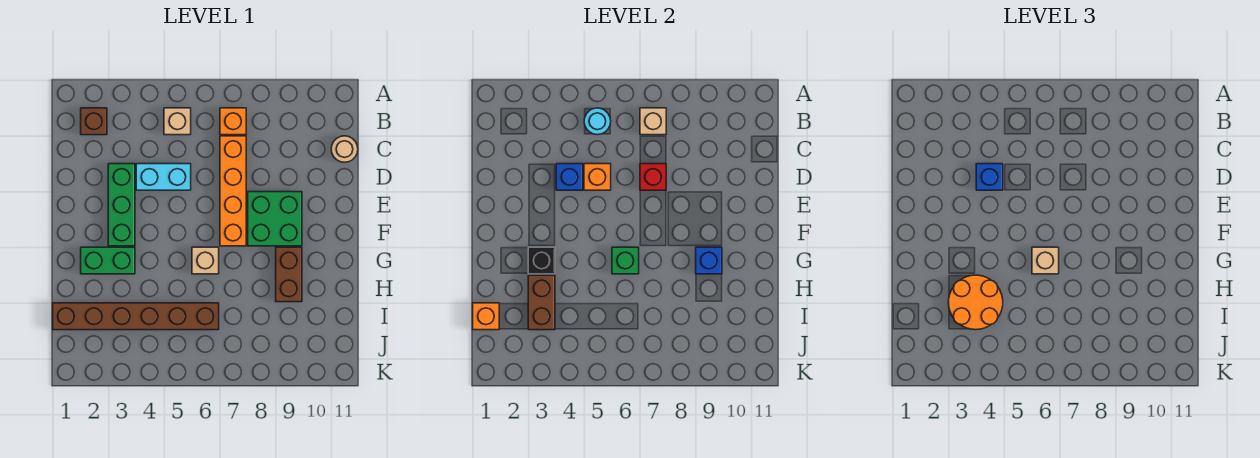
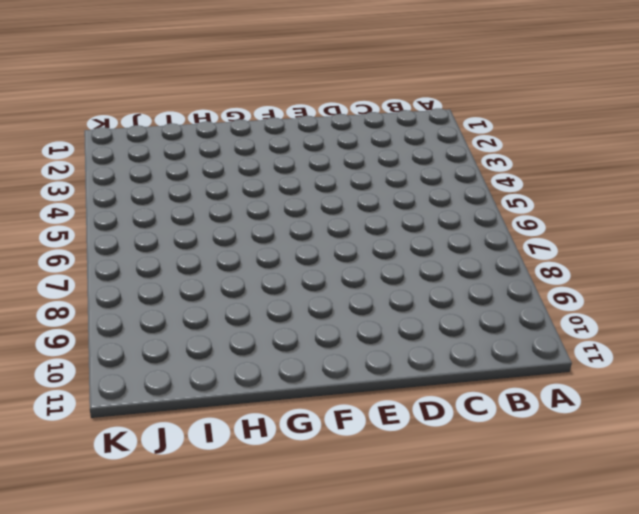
none -> brown 1x1 brick [81,108,107,135]
none -> tan 1x1 brick [164,108,191,135]
none -> orange 1x1 brick [220,108,246,135]

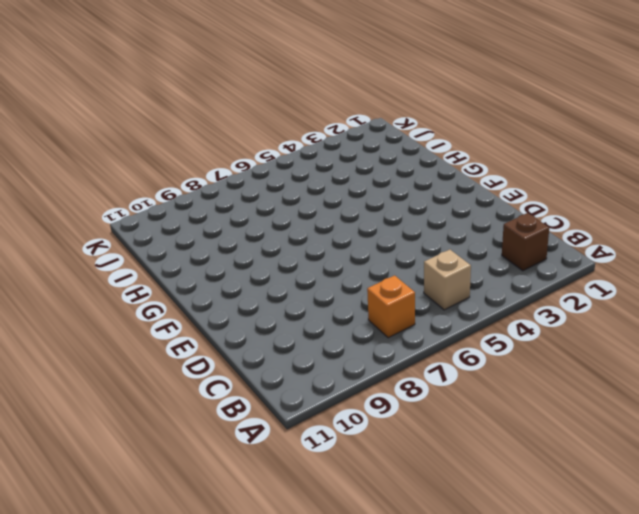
none -> orange 1x4 brick [220,136,246,246]
none -> tan 1x1 round brick [331,136,358,162]
none -> green 1x3 brick [108,164,135,246]

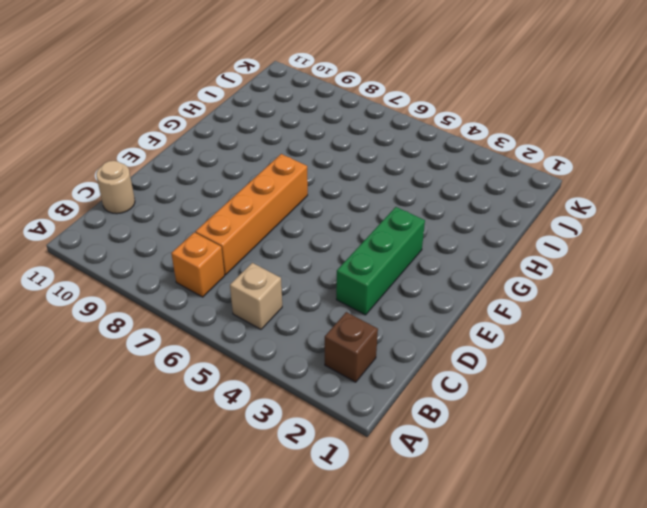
none -> cyan 1x2 brick [136,164,191,190]
none -> green 2x2 brick [248,192,302,246]
none -> green 1x2 brick [81,247,135,274]

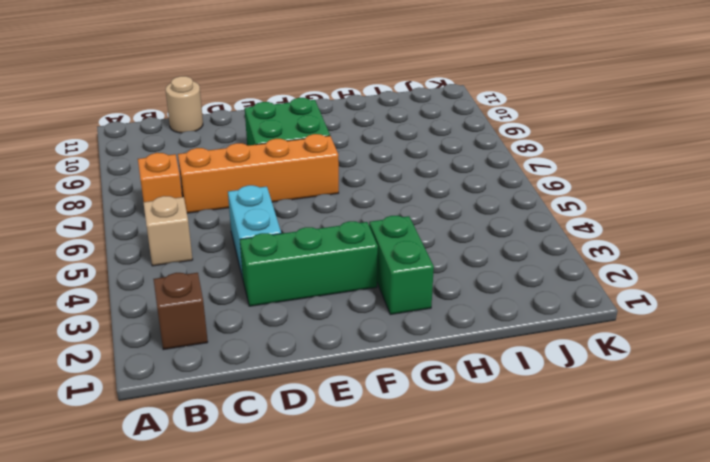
none -> tan 1x1 brick [192,247,219,274]
none -> brown 1x2 brick [276,247,302,302]
none -> brown 1x6 brick [53,303,219,330]

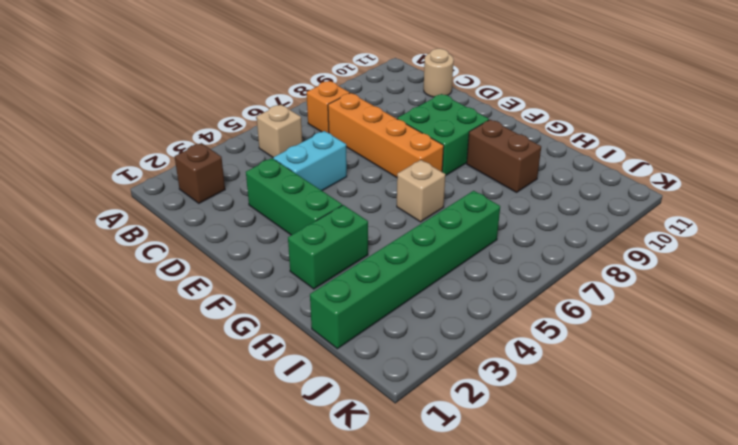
green 1x6 brick [310,191,500,349] -> brown 1x6 brick [53,303,219,330]
none -> cyan 1x1 round brick [584,108,611,135]
none -> tan 1x1 brick [640,108,666,135]
none -> blue 1x1 brick [556,164,583,190]

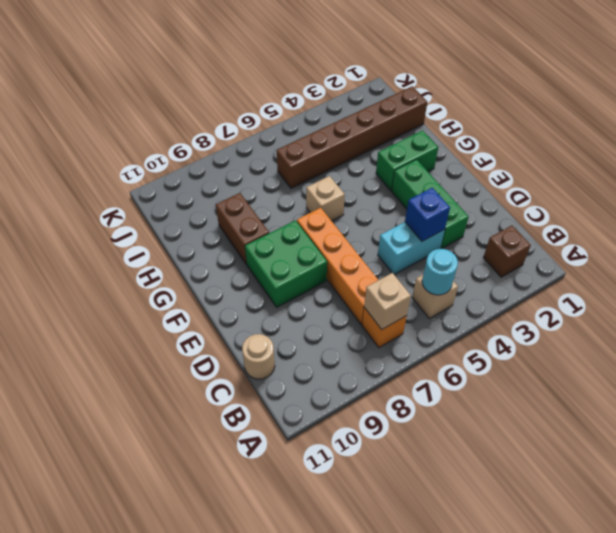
none -> orange 1x1 brick [584,164,611,190]
none -> red 1x1 brick [640,164,666,190]
none -> black 1x1 brick [528,247,555,274]

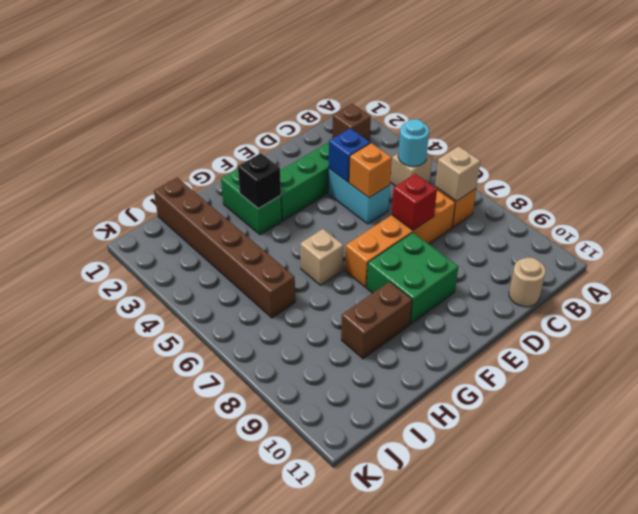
none -> green 1x1 brick [612,247,639,274]
none -> blue 1x1 brick [696,247,722,274]
none -> brown 1x2 brick [528,275,555,330]

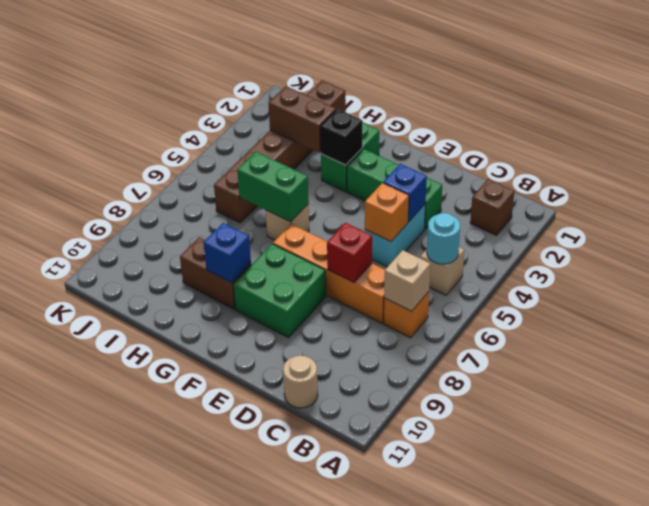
green 1x2 brick [237,152,309,222] -> green 1x1 brick [612,247,639,274]
none -> orange 1x1 brick [473,303,499,330]
none -> blue 1x1 brick [976,164,1003,190]
none -> tan 1x1 brick [1032,247,1059,274]

